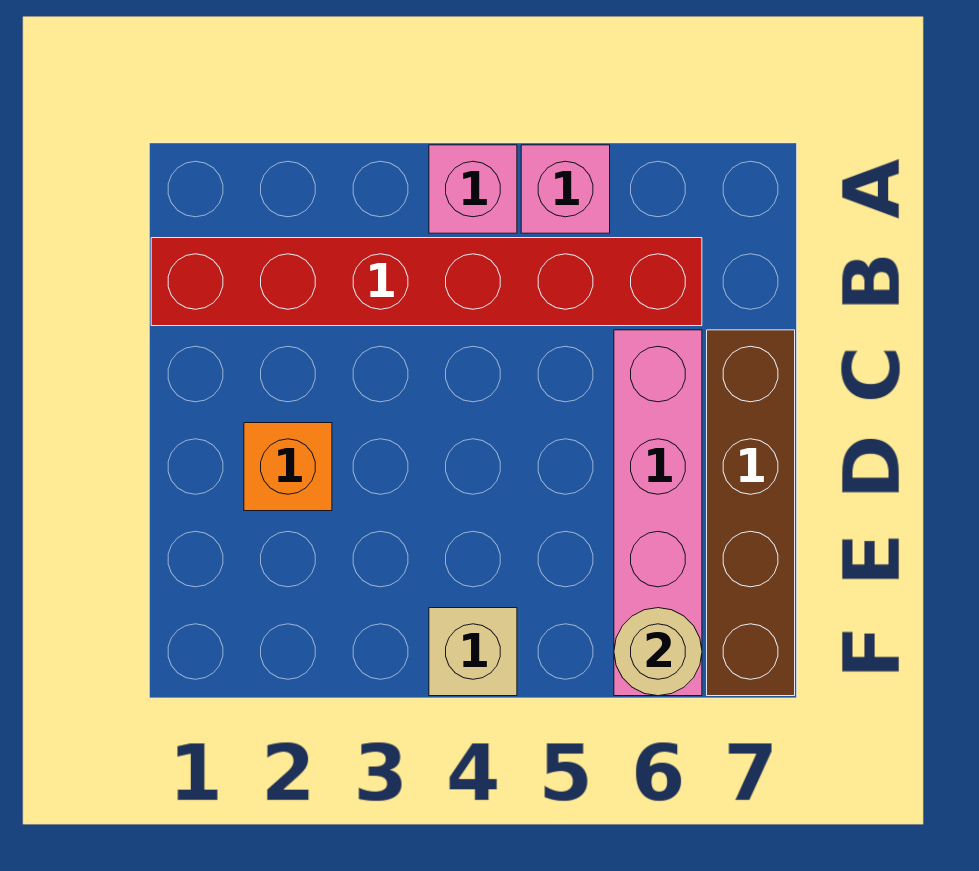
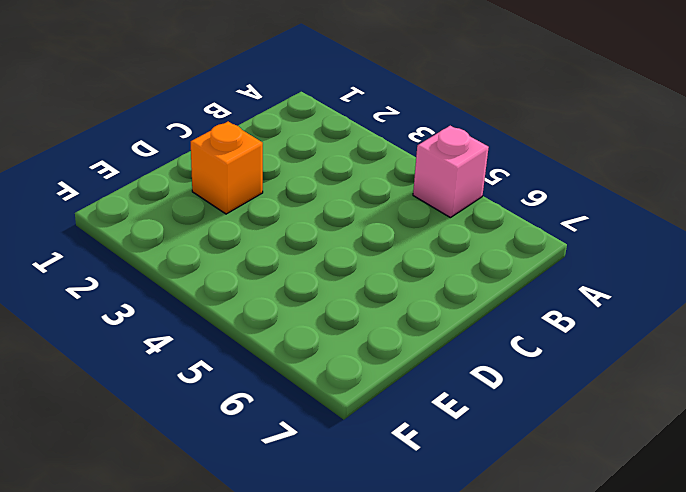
none -> pink 1x1 brick [429,145,517,233]
none -> red 1x6 brick [151,238,702,326]

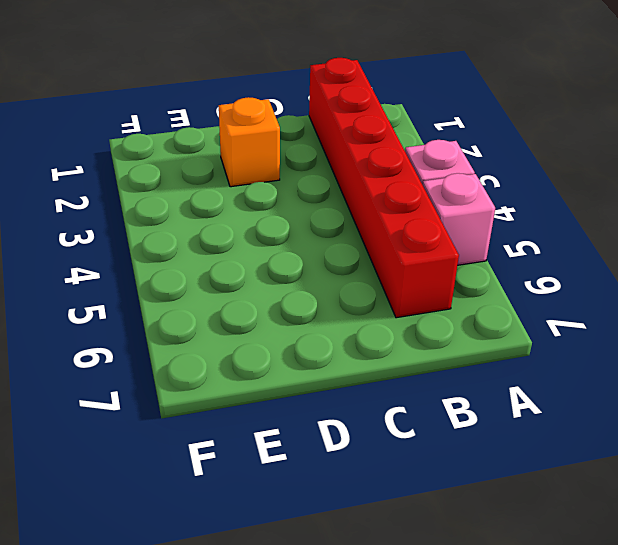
none -> pink 1x4 brick [614,330,702,696]
none -> brown 1x4 brick [707,330,795,696]

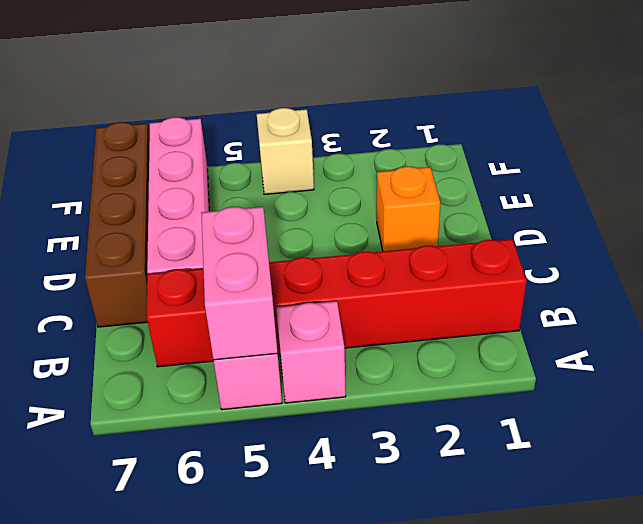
pink 1x2 brick [201,207,277,360] -> none
none -> tan 1x1 round brick [614,608,702,696]

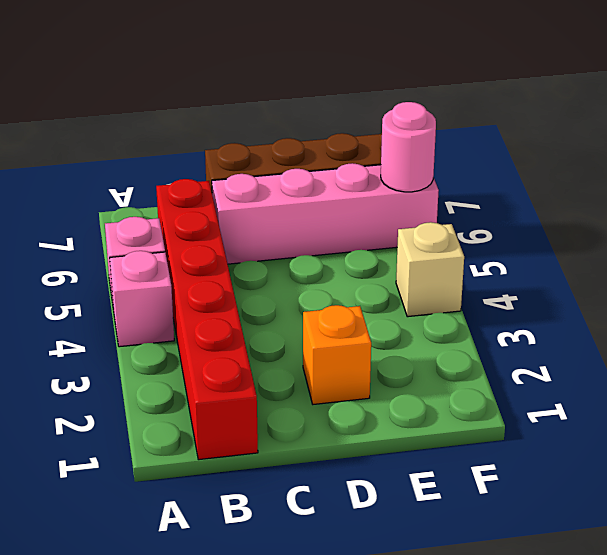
pink 1x1 round brick [381,102,436,192] -> tan 1x1 round brick [614,608,702,696]

